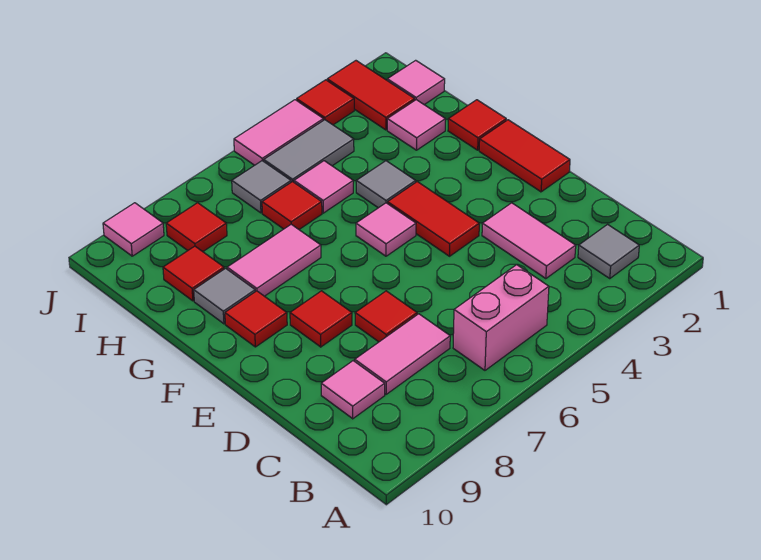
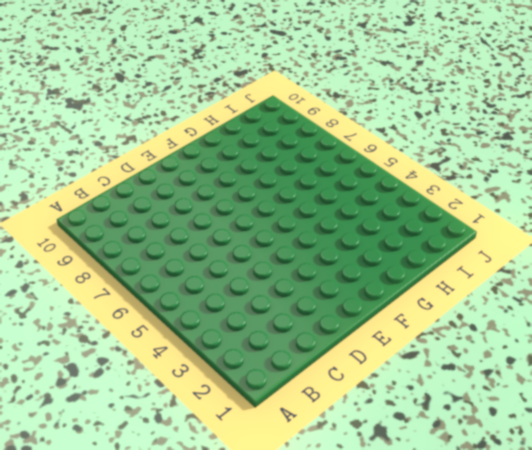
none -> grey 1x1 tile [578,225,639,279]
none -> pink 1x2 brick [453,265,549,370]
none -> pink 1x2 tile [482,203,576,279]

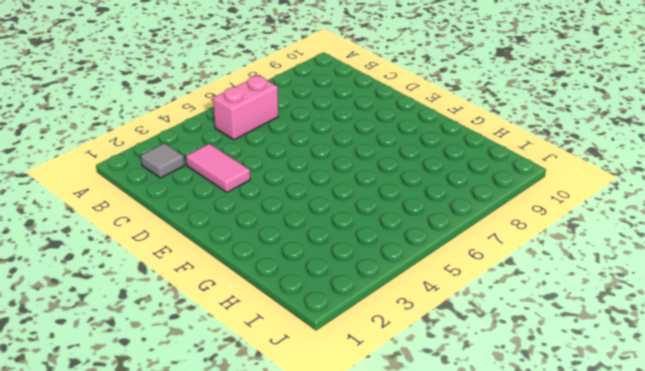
none -> pink 1x2 tile [355,314,450,394]
none -> pink 1x1 tile [321,361,385,419]
none -> red 1x1 tile [355,291,417,342]

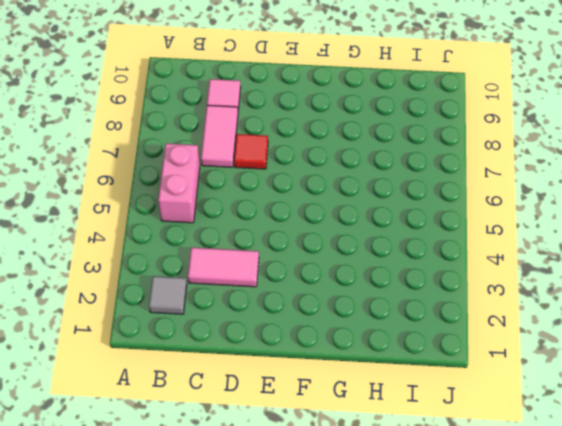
none -> red 1x2 tile [479,120,570,192]
none -> red 1x2 tile [388,182,479,256]
none -> red 1x1 tile [290,291,352,347]

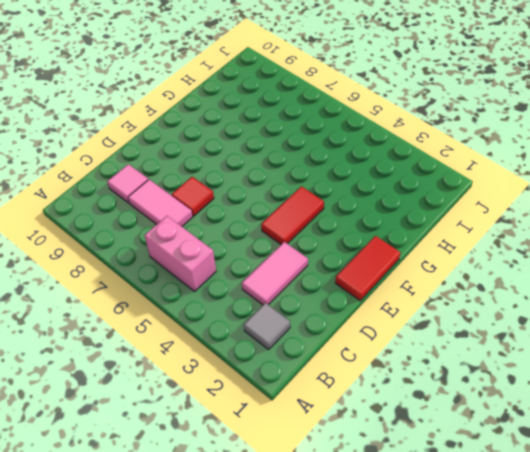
none -> red 1x1 tile [290,291,352,347]
none -> pink 1x1 tile [356,203,416,256]
none -> red 1x1 tile [225,291,287,347]

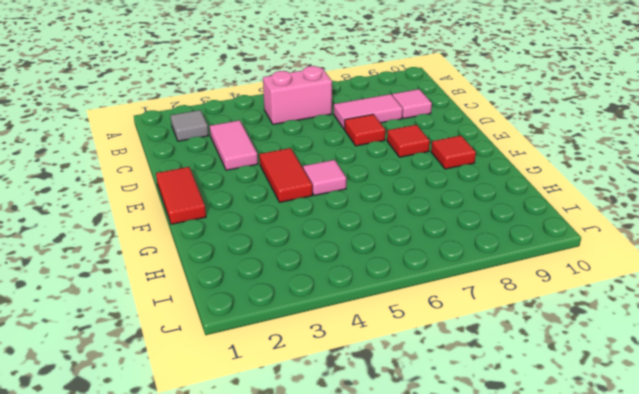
none -> red 1x1 tile [448,100,506,150]
none -> grey 1x1 tile [356,161,416,208]
none -> pink 1x2 tile [227,224,321,296]

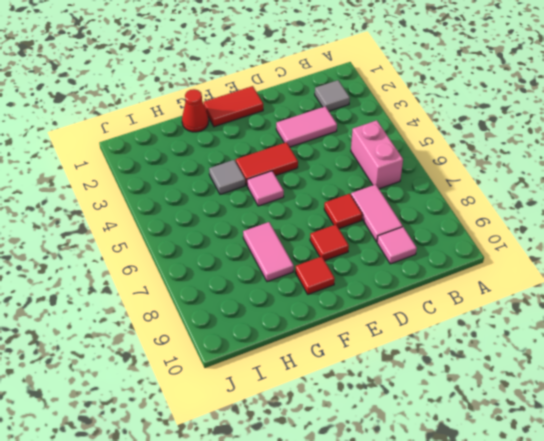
red 1x1 cone [182,89,209,132] -> red 1x1 tile [448,100,506,150]
none -> grey 1x1 tile [194,268,255,324]
none -> pink 1x1 tile [387,100,445,150]
none -> pink 1x1 tile [294,161,353,213]

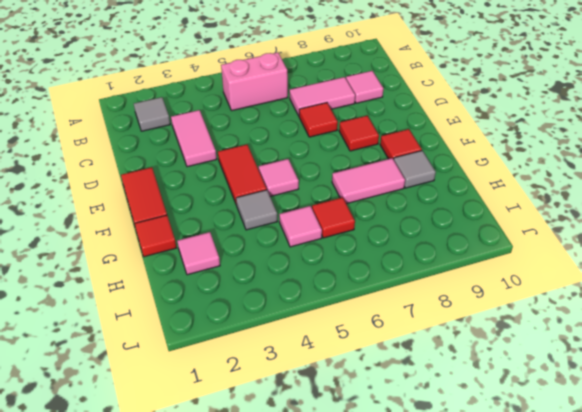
none -> red 1x1 tile [163,246,224,301]
none -> pink 1x1 tile [387,60,445,105]
none -> red 1x2 tile [327,61,415,130]

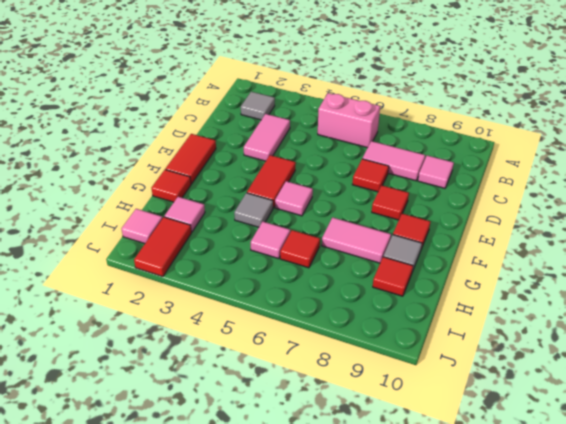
none -> grey 1x2 tile [264,120,354,182]
none -> grey 1x1 tile [232,161,291,213]
none -> red 1x1 tile [166,203,227,252]

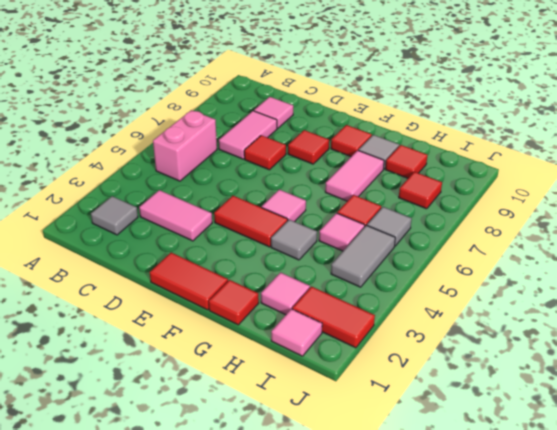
none -> red 1x1 tile [297,80,354,125]
none -> pink 1x2 tile [234,100,323,165]
none -> pink 1x1 tile [103,203,164,256]

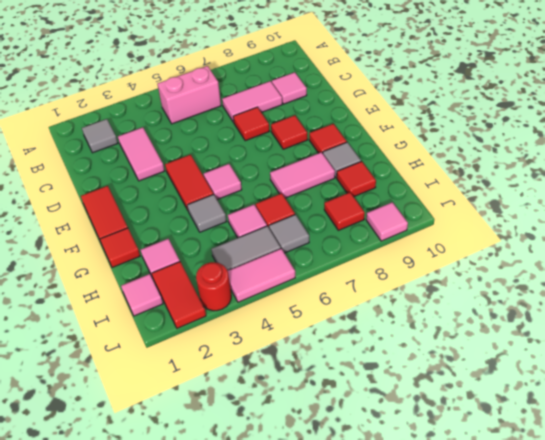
red 1x1 round brick [196,262,231,311] -> red 1x1 tile [297,80,354,125]

